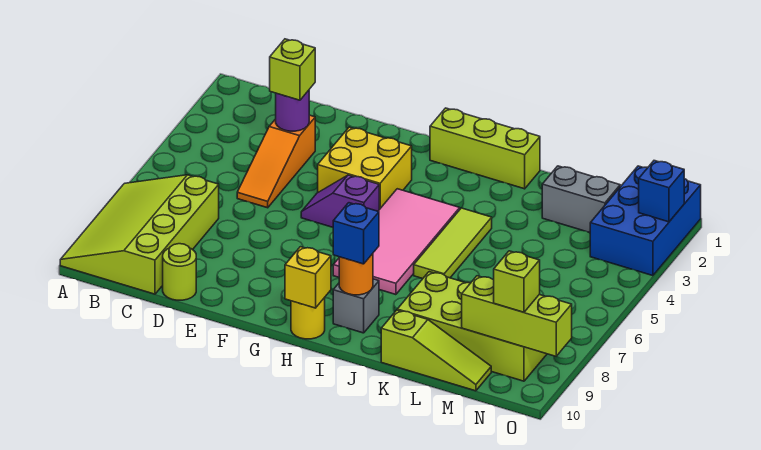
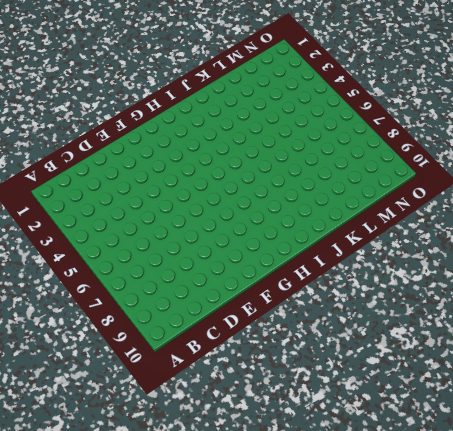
none -> lime 3x4 slope [60,175,219,294]
none -> orange 1x3 slope [237,115,315,208]
none -> lime 1x1 round brick [163,244,196,300]

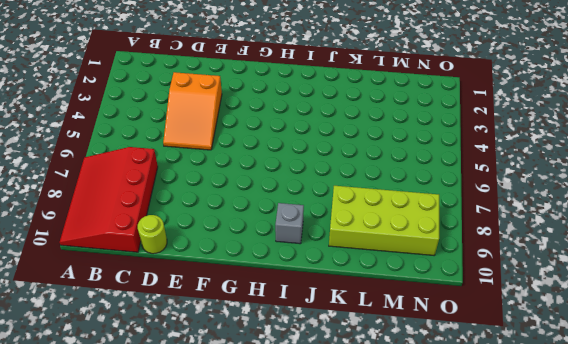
red 3x4 slope [60,147,158,252] -> lime 3x4 slope [60,175,219,294]
orange 2x3 slope [163,72,222,150] -> orange 1x3 slope [237,115,315,208]
none -> yellow 2x2 brick [318,127,412,210]
none -> purple 1x2 slope [301,175,379,227]
none -> lime 1x3 brick [430,108,540,189]

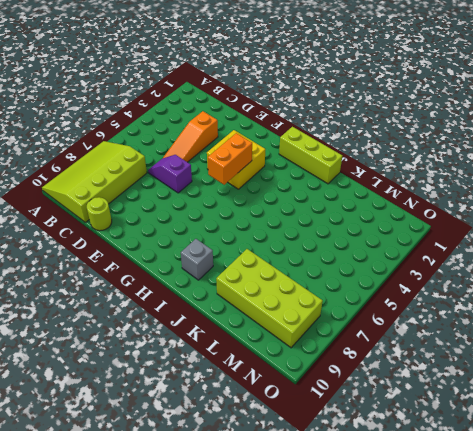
purple 1x2 slope [148,155,192,193] -> purple 1x2 slope moved to [301,175,379,227]
orange 1x2 brick [208,133,252,185] -> none
none -> pink 2x4 tile [333,189,460,295]
none -> yellow 1x1 round brick [291,298,325,339]
none -> lime 1x3 tile [414,208,492,279]

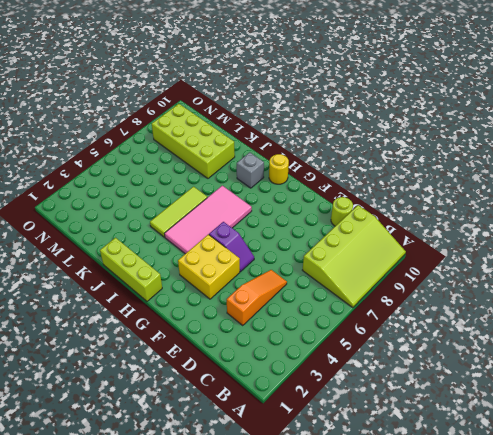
none -> lime 1x3 slope [381,310,491,391]
none -> grey 1x2 brick [542,166,620,233]
none -> blue 2x3 brick [590,166,701,276]

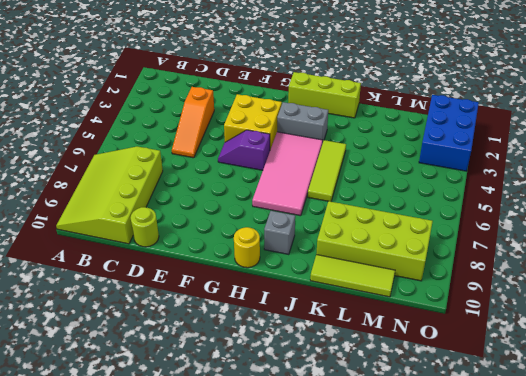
grey 1x2 brick [277,102,328,144] -> grey 1x2 brick moved to [542,166,620,233]
lime 1x3 tile [310,255,395,297] -> lime 1x3 slope [381,310,491,391]
none -> purple 1x1 round brick [276,90,309,131]
none -> yellow 1x1 brick [285,247,331,308]
none -> orange 1x1 round brick [339,254,373,295]

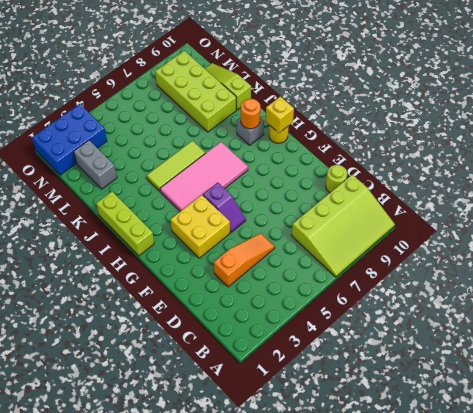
none -> purple 1x1 round brick [276,90,309,131]
none -> lime 1x3 brick [462,276,572,356]
none -> blue 1x1 brick [639,161,684,222]

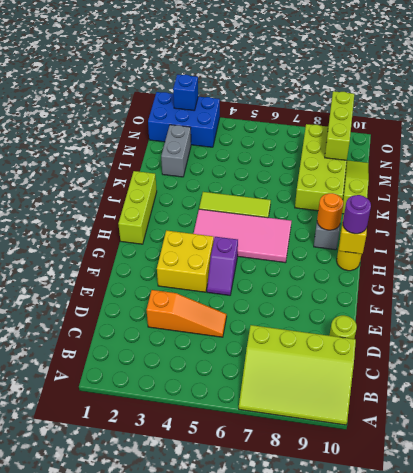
purple 1x1 round brick [343,195,371,234] -> purple 1x1 round brick moved to [276,90,309,131]
none -> lime 1x1 brick [270,39,315,100]
none -> blue 1x1 brick [333,203,379,264]
none -> lime 1x1 brick [494,251,540,312]

